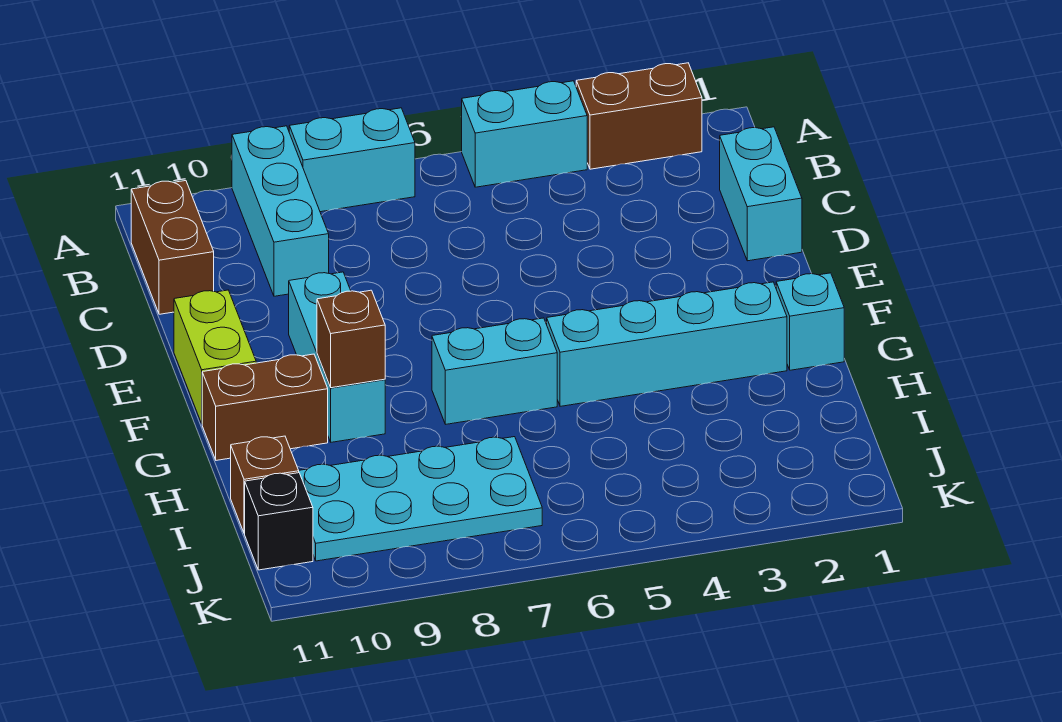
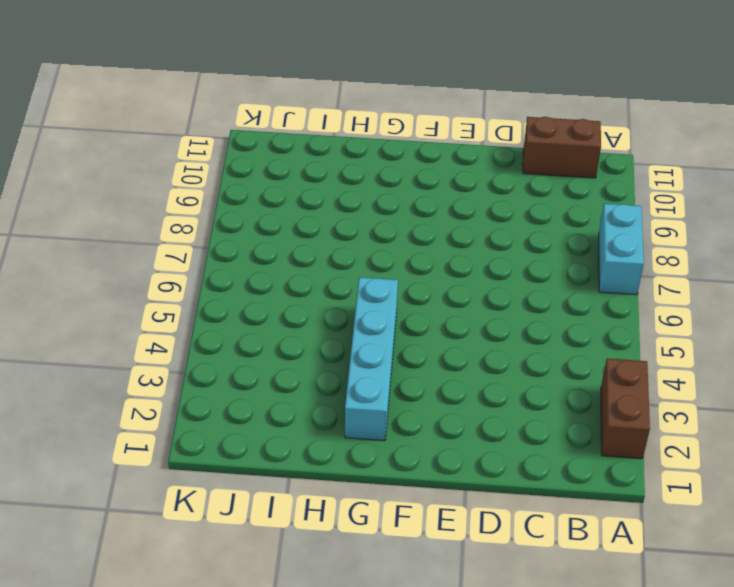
none -> cyan 1x2 brick [462,81,587,187]
none -> cyan 1x3 brick [232,126,329,296]
none -> cyan 1x2 brick [720,127,802,261]

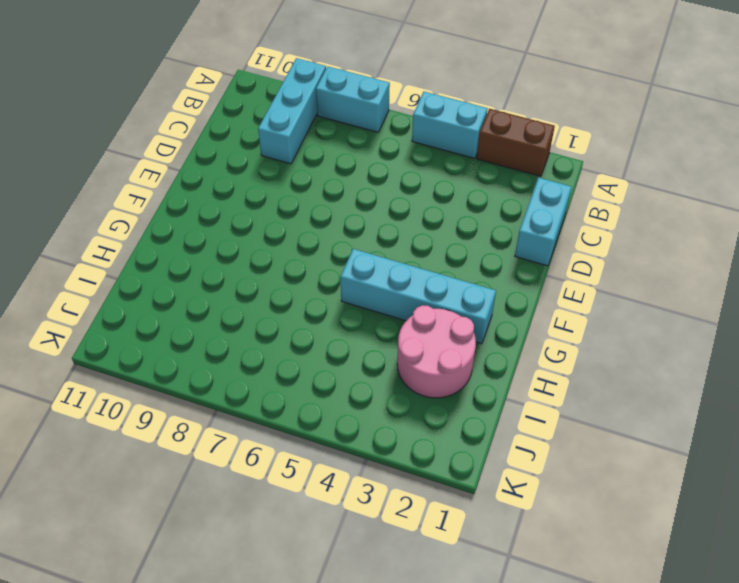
pink 2x2 round brick [397,305,476,398] -> none
none -> brown 1x2 brick [131,181,214,314]
none -> cyan 1x3 brick [289,272,385,442]
none -> lime 1x2 brick [174,290,256,423]

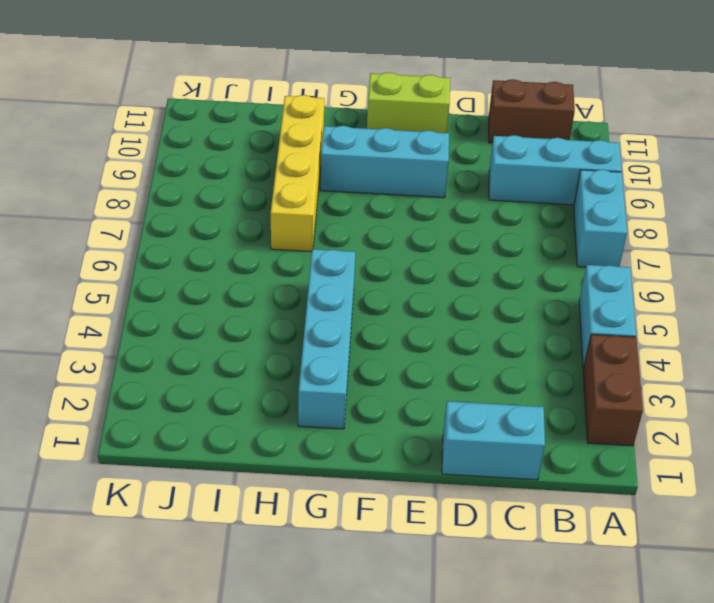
yellow 1x4 brick [271,95,324,252] -> none
none -> cyan 1x1 brick [776,273,844,370]
none -> cyan 1x2 brick [432,318,557,424]
none -> brown 1x2 brick [202,354,328,460]

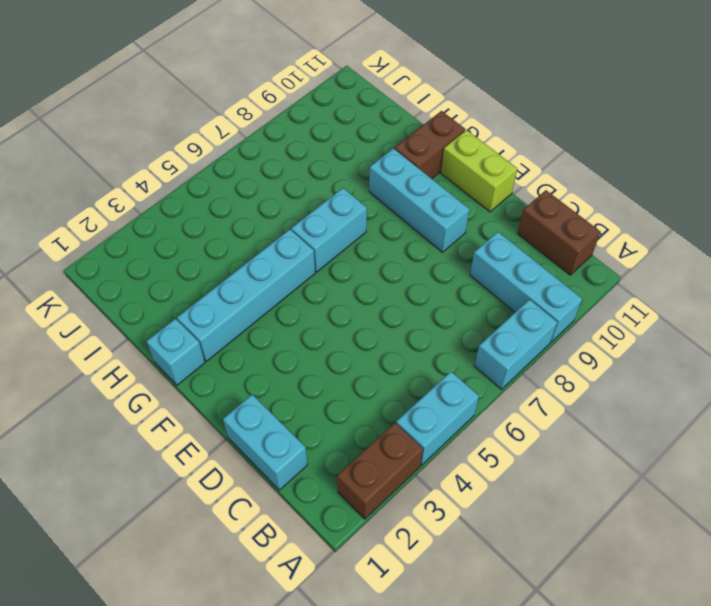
none -> cyan 2x4 plate [299,437,542,561]
none -> brown 1x1 brick [231,436,299,534]
none -> black 1x1 brick [245,473,313,570]

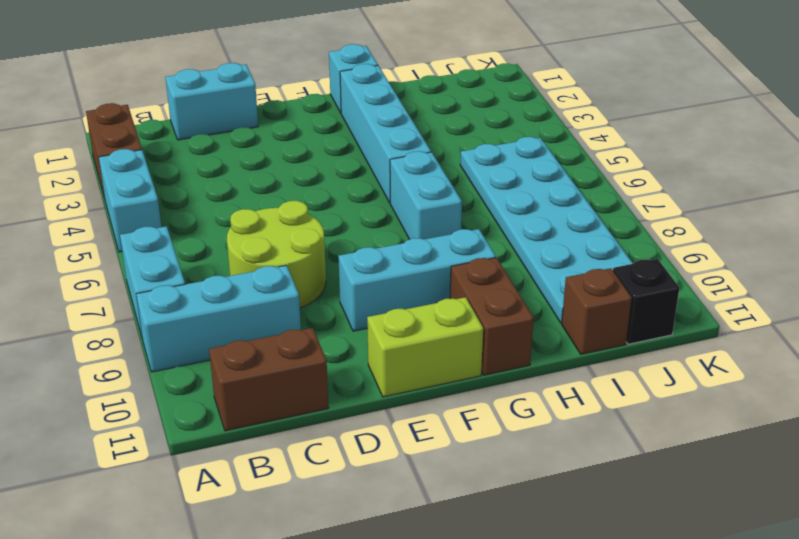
lime 2x2 round brick [227,201,326,308] -> none
cyan 2x6 plate [460,137,633,323] -> cyan 2x4 plate [299,437,542,561]
none -> brown 1x1 brick [317,290,385,388]

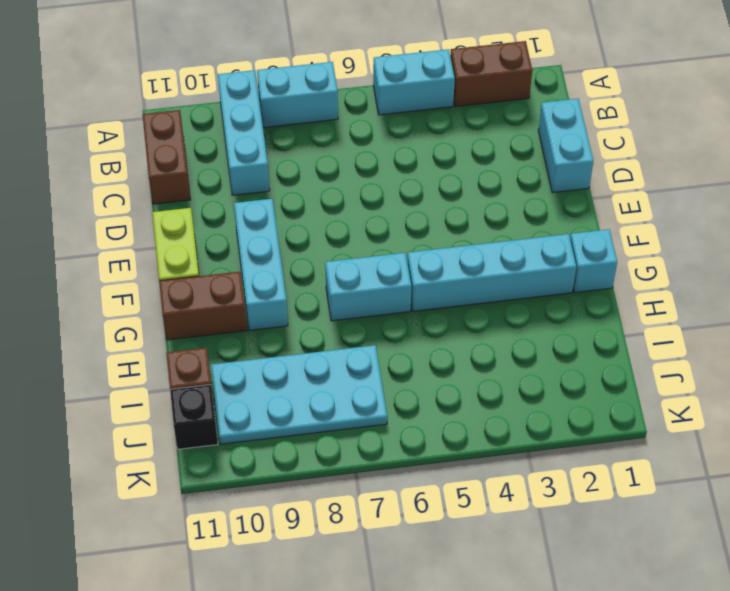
none -> brown 1x1 brick [317,290,385,388]

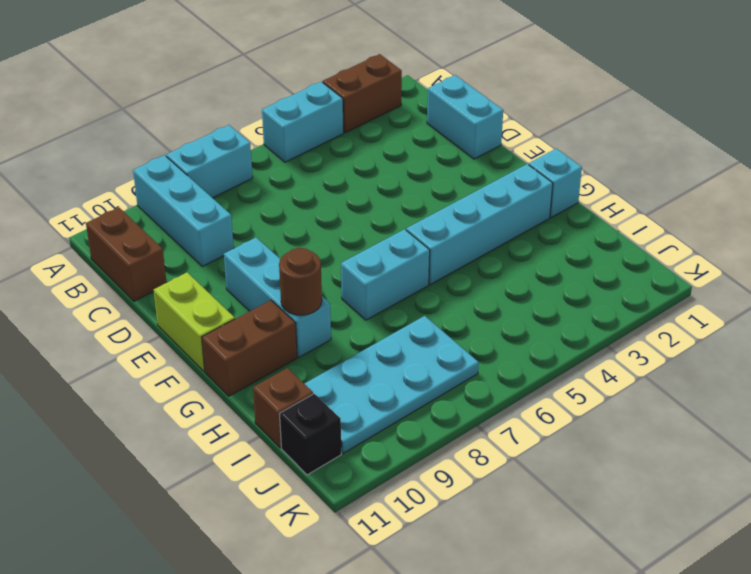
brown 1x1 round brick [279,248,322,315] -> brown 1x1 brick [317,290,385,388]

